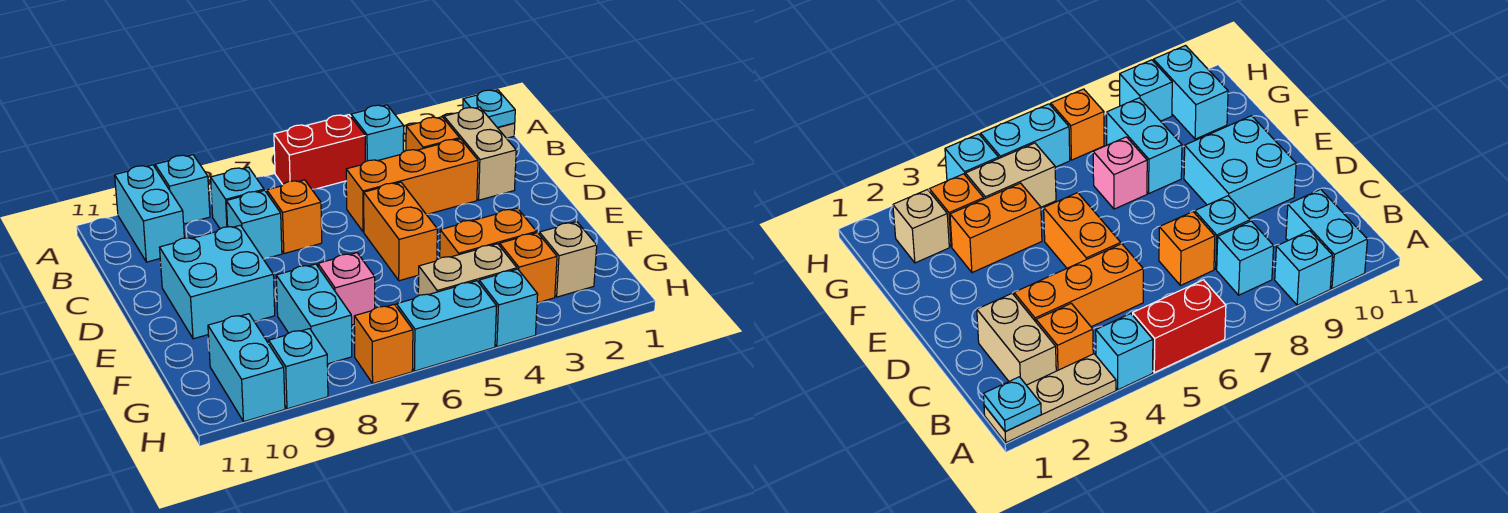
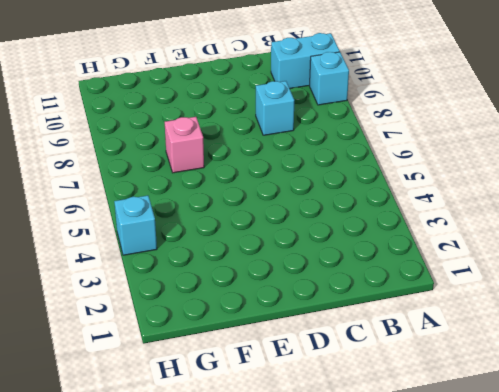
none -> tan 1x3 plate [984,354,1116,443]
none -> cyan 1x1 brick [351,105,404,162]
none -> red 1x2 brick [274,115,365,189]

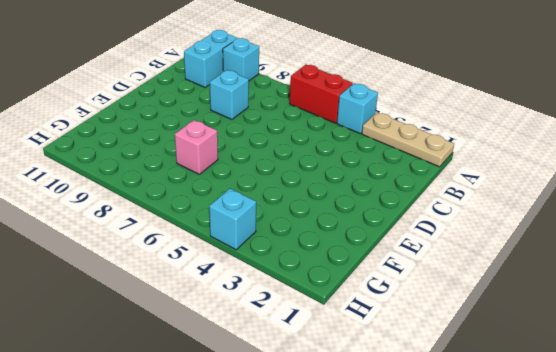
none -> tan 1x2 brick [444,107,516,200]
none -> orange 1x1 brick [406,117,460,151]
none -> cyan 1x1 brick [211,167,264,229]

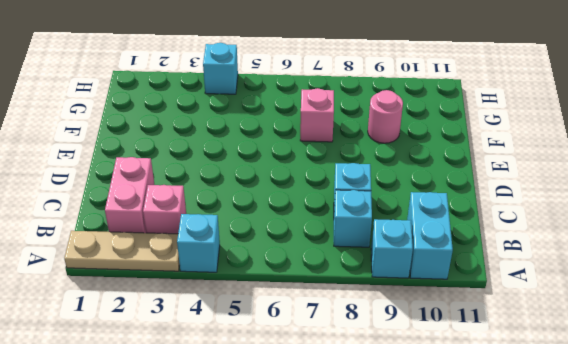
pink 1x2 brick [105,157,154,233] -> tan 1x2 brick [444,107,516,200]
pink 1x1 brick [143,185,186,234] -> orange 1x1 brick [406,117,460,151]
pink 1x1 round brick [368,90,403,143] -> none
none -> red 1x2 brick [274,115,365,189]
none -> orange 1x3 brick [346,139,478,232]
none -> orange 1x1 brick [267,180,322,253]

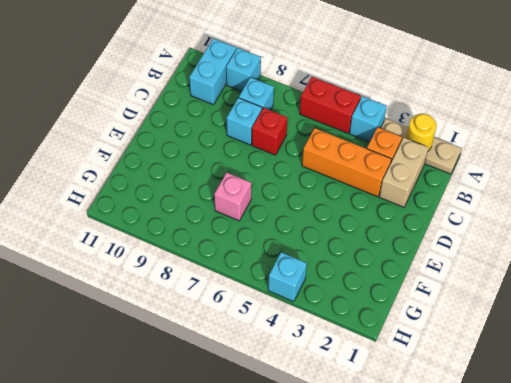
yellow 1x1 round brick [406,114,437,151] -> none
red 1x1 brick [252,108,288,155] -> orange 1x1 brick [267,180,322,253]
none -> orange 1x2 brick [364,182,437,281]
none -> cyan 2x2 brick [160,225,275,339]
none -> orange 1x2 brick [440,208,537,258]

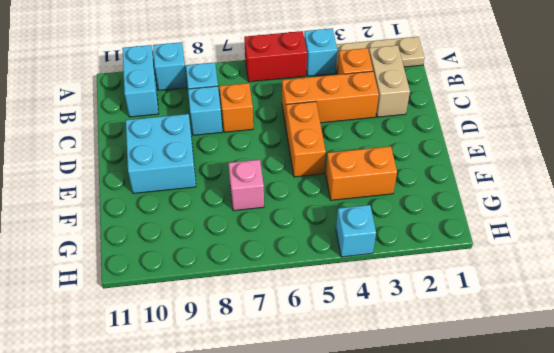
none -> cyan 1x2 brick [276,264,352,364]
none -> tan 1x1 brick [539,222,597,297]
none -> orange 1x1 brick [500,233,557,303]

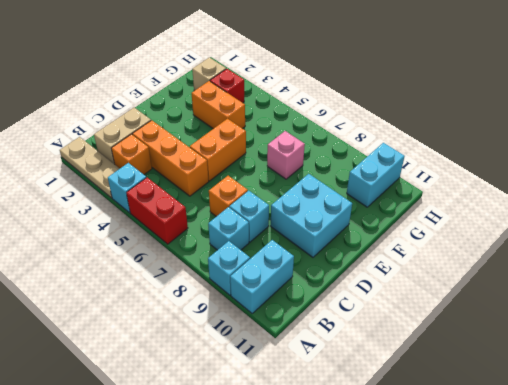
red 1x1 brick [210,69,244,103] -> orange 1x1 brick [500,233,557,303]
none -> cyan 1x2 brick [276,264,352,364]
none -> tan 1x2 brick [418,244,517,296]
none -> cyan 1x1 brick [479,269,538,347]

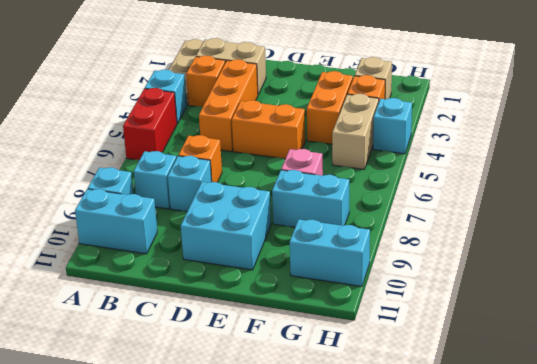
none -> cyan 1x2 brick [397,281,497,371]
none -> orange 1x1 brick [354,304,413,383]
none -> cyan 1x1 brick [268,329,328,409]

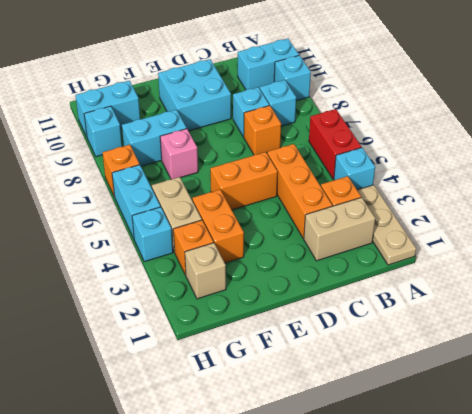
none -> cyan 1x1 plate [463,90,515,127]

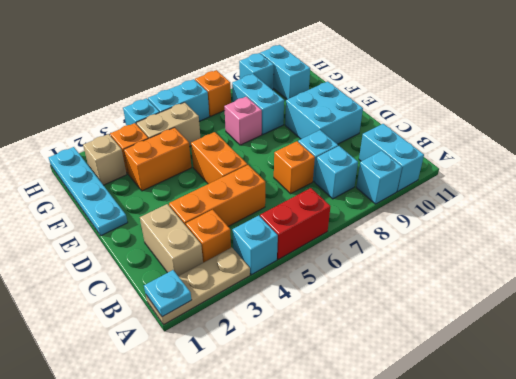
cyan 1x4 plate [49,147,128,236] -> none

